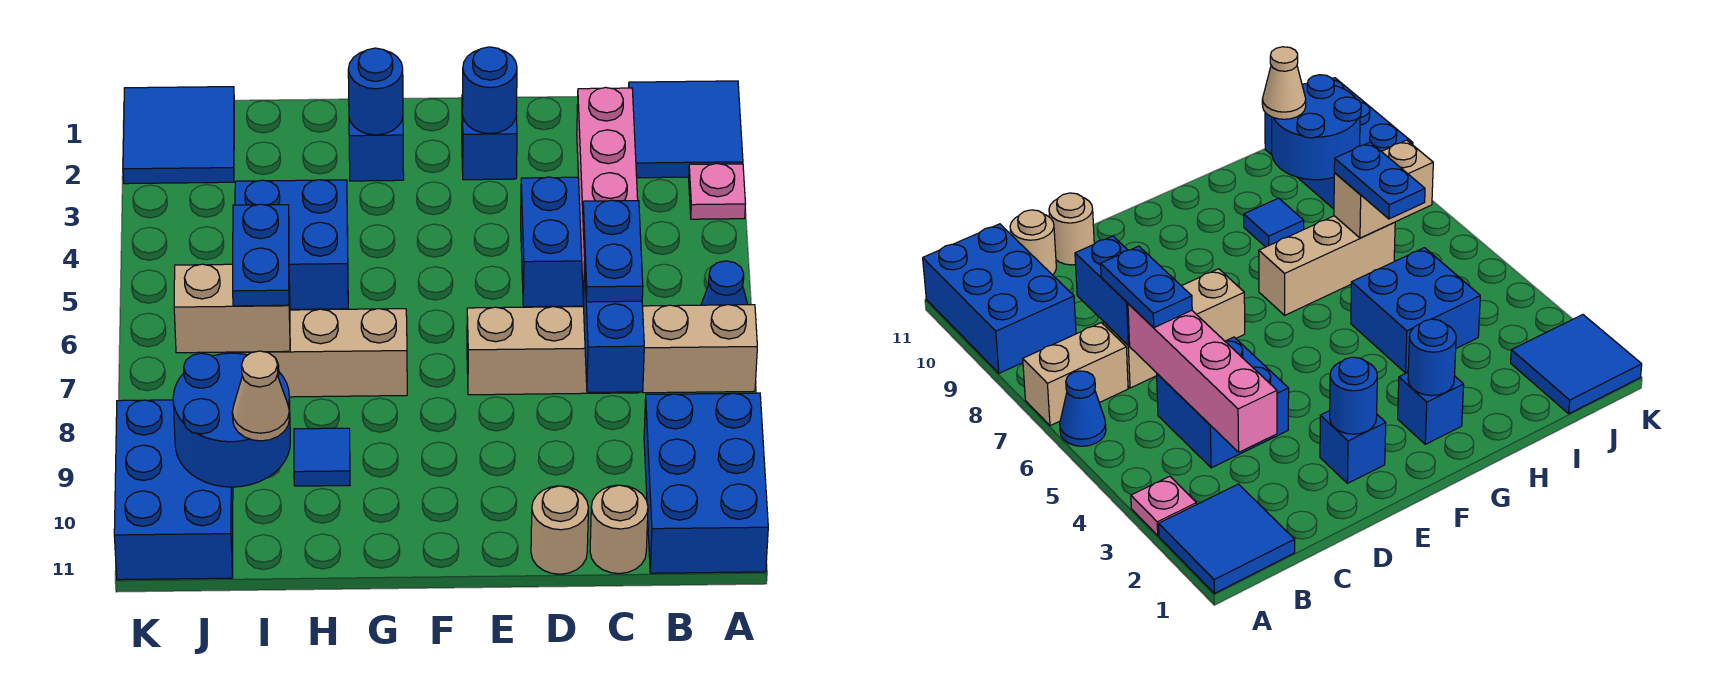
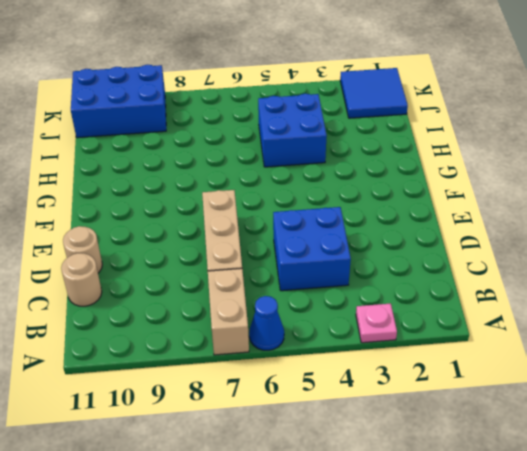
none -> blue 2x2 tile [629,81,743,178]
none -> blue 2x3 brick [644,393,768,573]
none -> blue 1x1 brick [462,95,517,180]

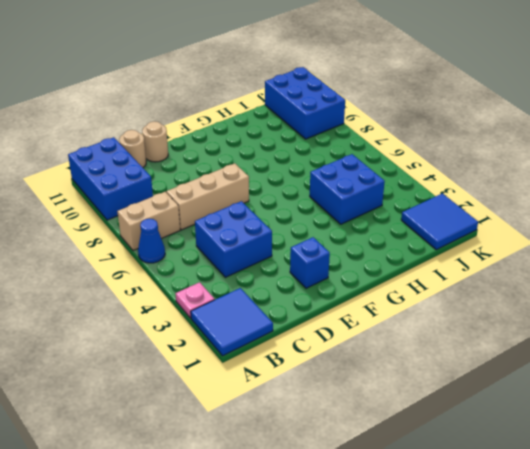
none -> blue 1x1 brick [349,117,404,181]
none -> tan 1x3 brick [235,309,407,397]
none -> blue 1x1 tile [294,428,350,486]

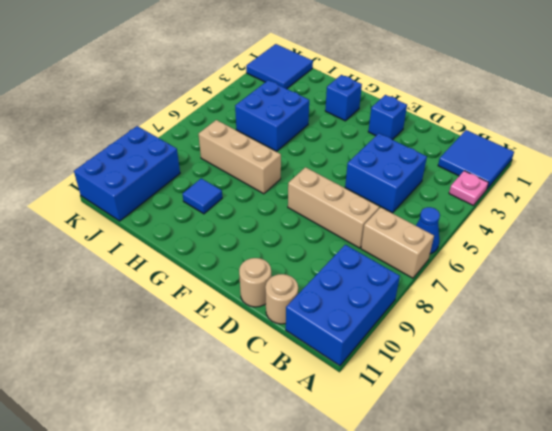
none -> pink 1x4 brick [577,87,638,304]
none -> blue 1x2 brick [584,266,644,393]
none -> blue 1x1 round brick [462,47,517,134]

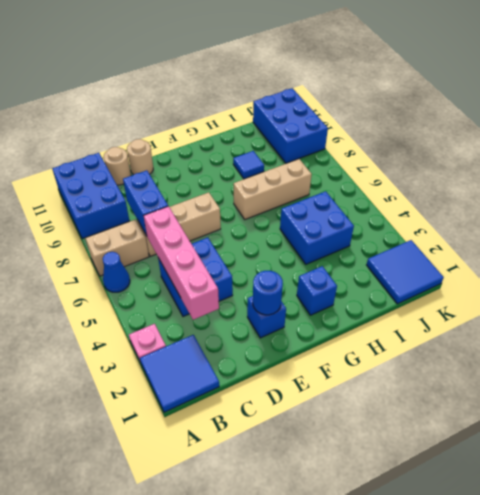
none -> blue 1x1 round brick [348,48,403,135]
none -> tan 1x2 brick [174,264,290,353]
none -> blue 2x2 round brick [173,353,290,487]

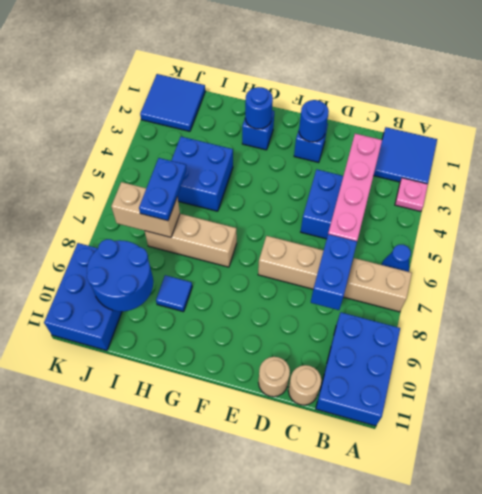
none -> blue 1x2 plate [583,200,643,302]
none -> tan 1x1 cone [232,351,289,441]

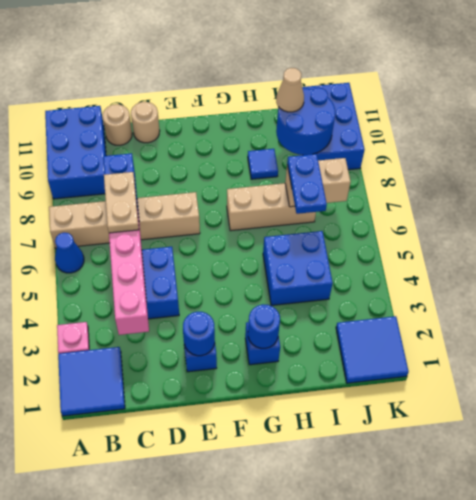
tan 1x2 plate [104,172,139,233] -> blue 1x2 plate [583,200,643,302]

